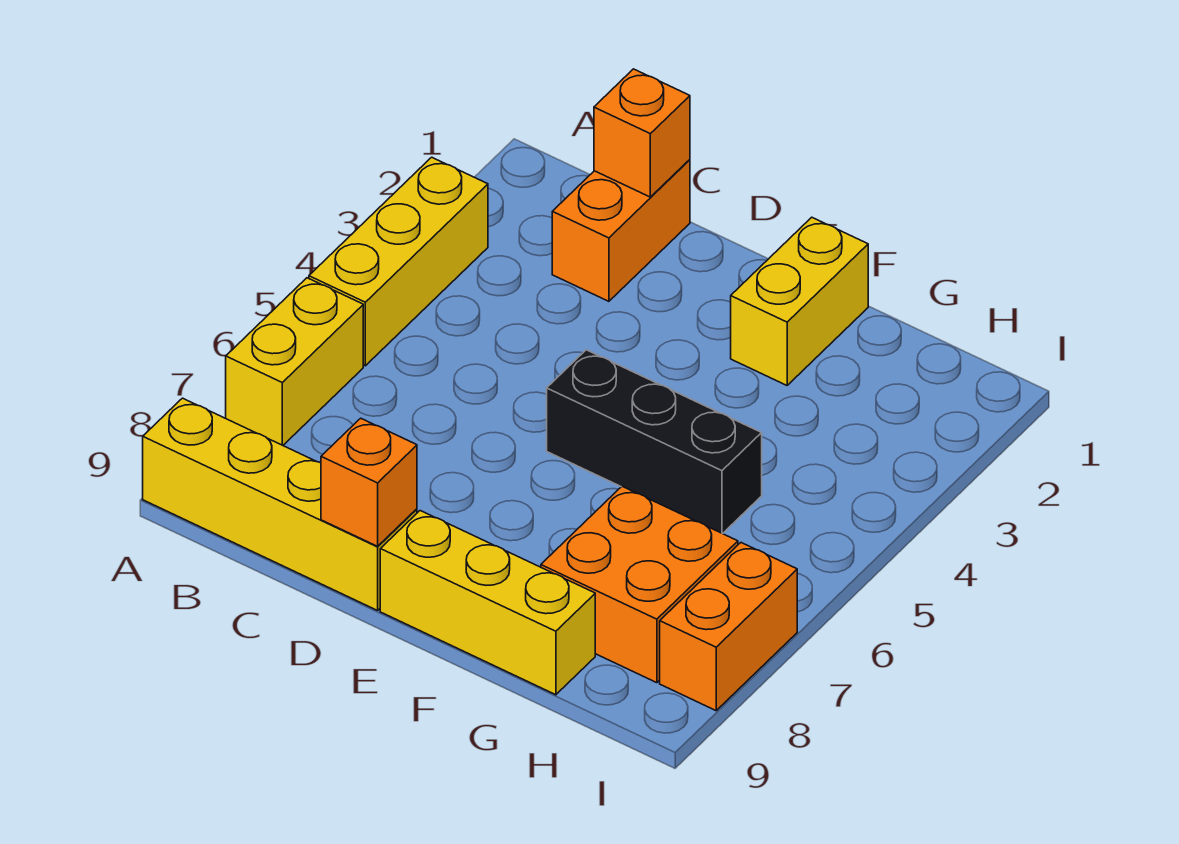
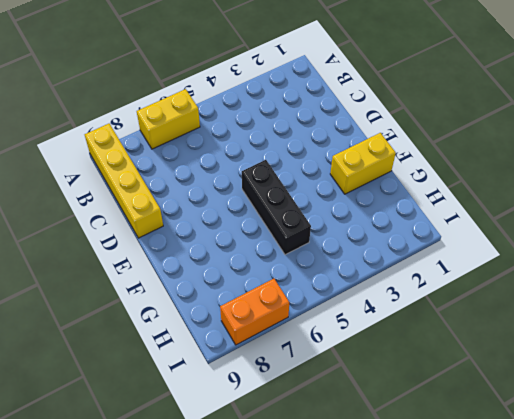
none -> yellow 1x3 brick [309,157,488,366]
none -> orange 1x2 brick [552,160,690,301]

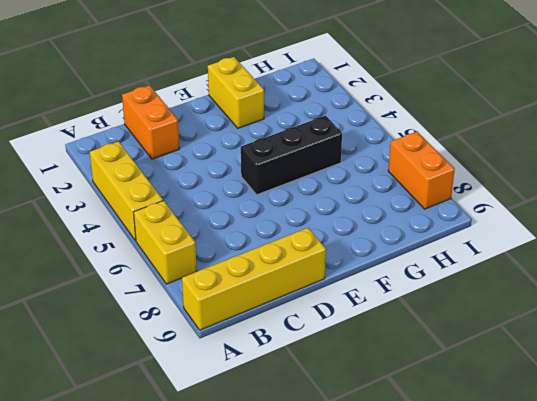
none -> yellow 1x3 brick [380,511,595,695]
none -> orange 2x2 brick [541,486,738,683]

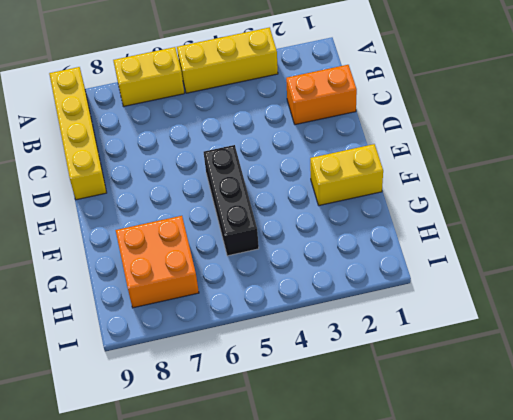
none -> yellow 1x3 brick [380,511,595,695]
none -> orange 1x2 brick [660,543,797,711]

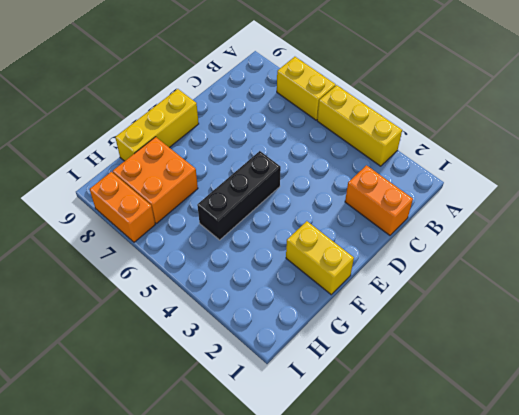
none -> yellow 1x4 brick [143,398,417,610]
none -> orange 1x1 brick [594,69,690,197]

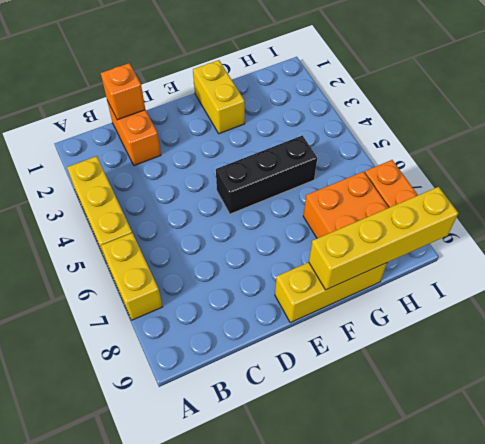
yellow 1x4 brick [309,187,458,290] -> yellow 1x4 brick moved to [143,398,417,610]
none -> orange 1x1 brick [321,418,417,546]

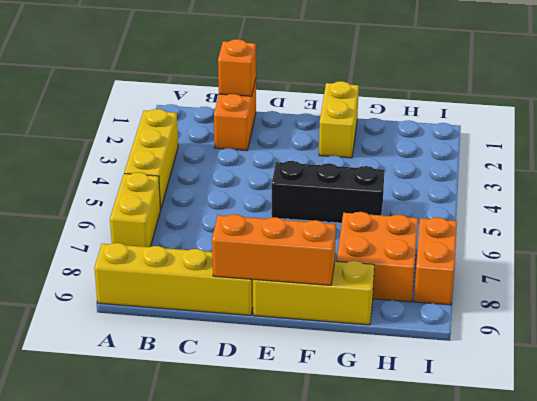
orange 1x3 brick [212,214,336,285] -> orange 1x1 brick [321,418,417,546]

